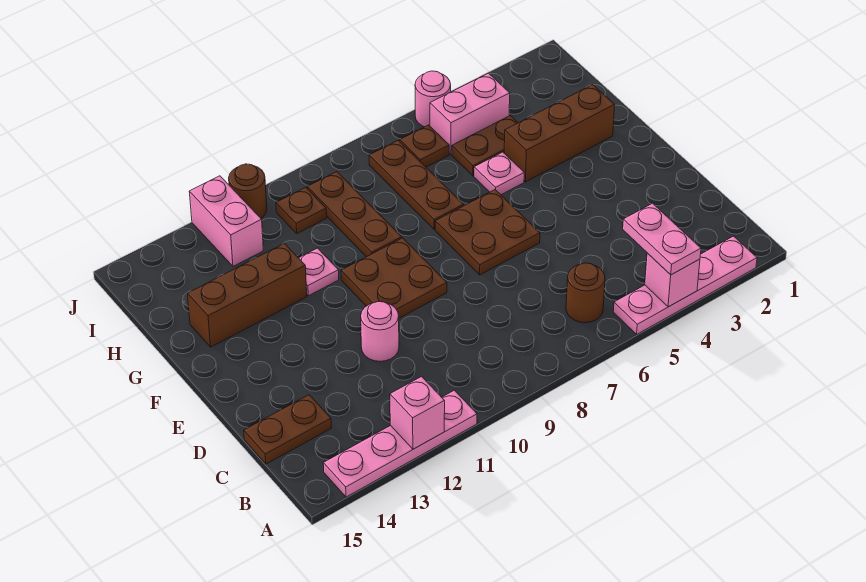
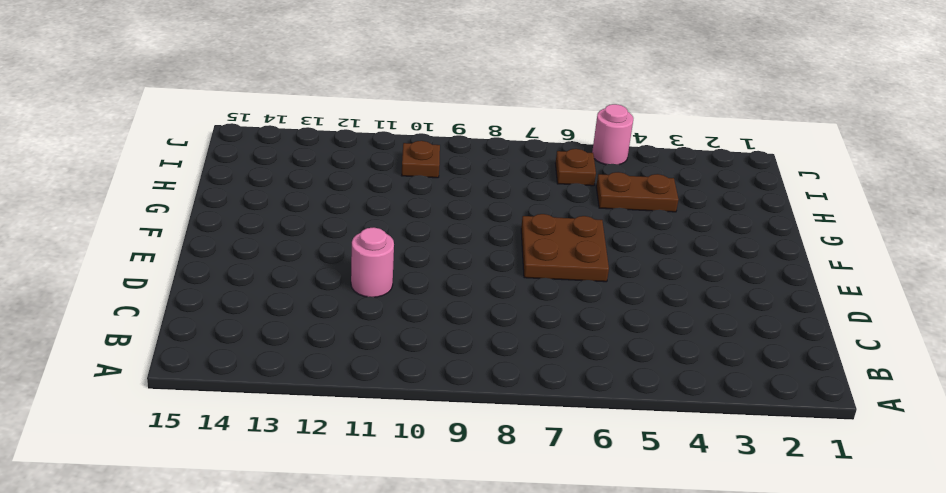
none -> pink 1x4 plate [613,236,757,334]
none -> pink 1x4 plate [323,390,477,497]
none -> brown 1x1 round brick [566,263,605,323]

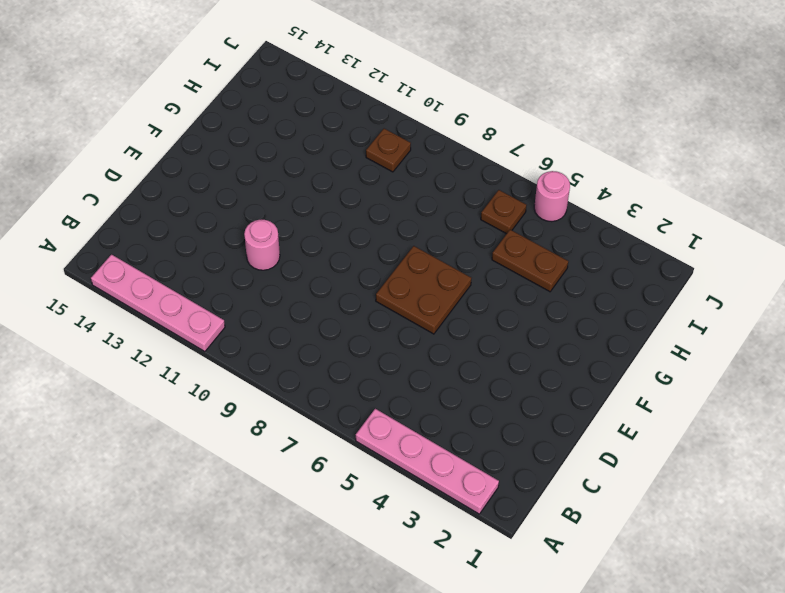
none -> brown 1x1 round brick [566,263,605,323]
none -> brown 1x2 plate [244,395,331,464]
none -> brown 2x2 plate [341,238,447,318]

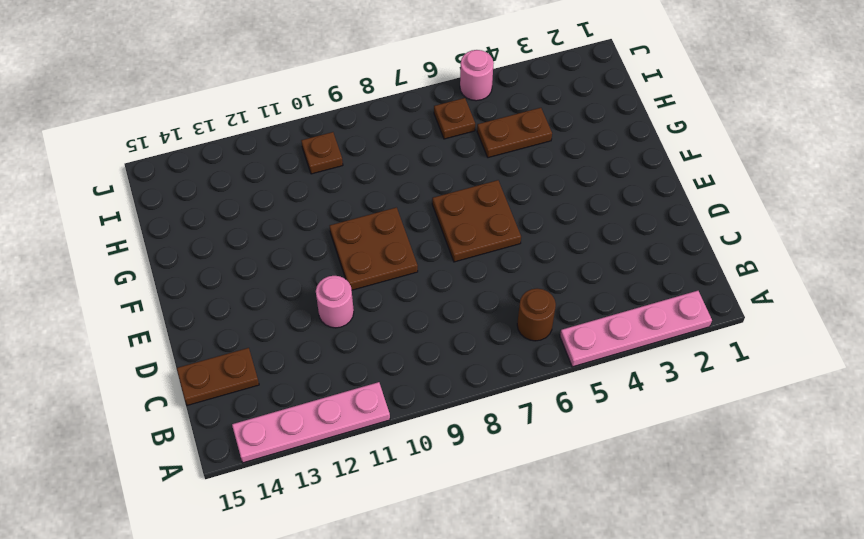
none -> brown 1x3 brick [504,85,615,182]
none -> pink 1x1 plate [474,152,524,195]
none -> brown 1x3 plate [369,140,464,230]

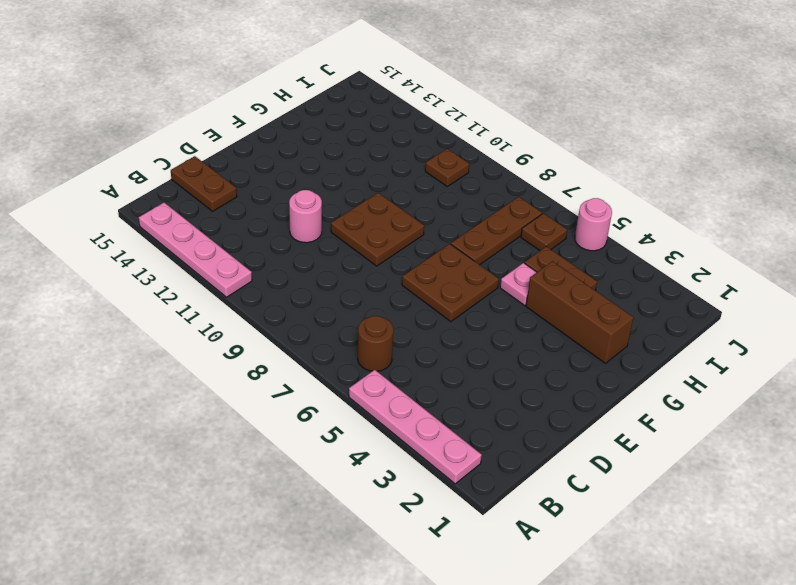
none -> brown 1x3 plate [307,172,402,257]
none -> pink 1x1 plate [299,248,339,296]
none -> brown 1x3 brick [188,243,307,347]

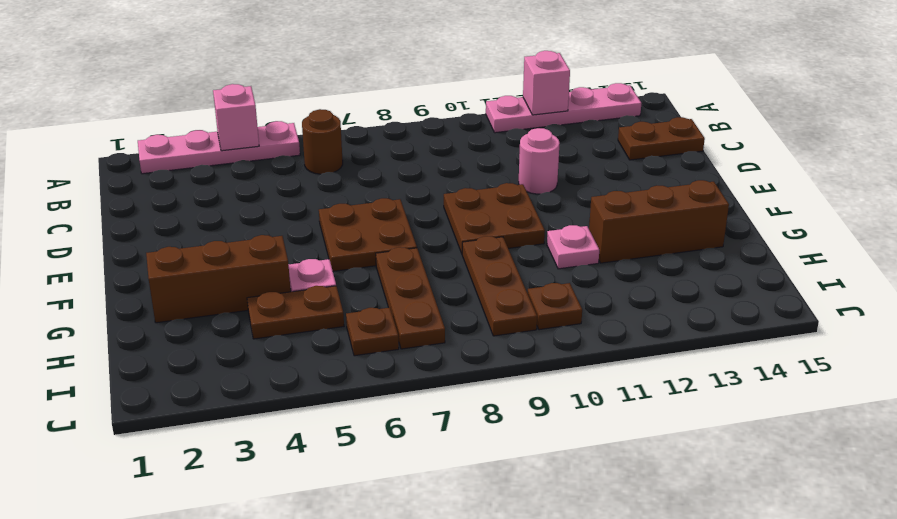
none -> pink 1x2 brick [430,73,510,154]
none -> pink 1x2 brick [189,176,263,266]
none -> pink 1x1 round brick [415,71,451,127]

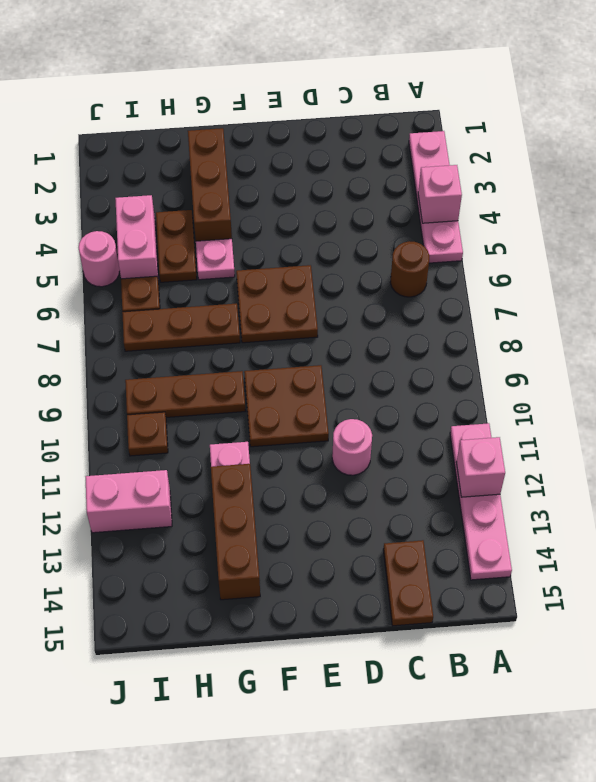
none -> brown 1x1 round brick [229,164,267,218]
none -> pink 1x2 plate [623,203,701,275]

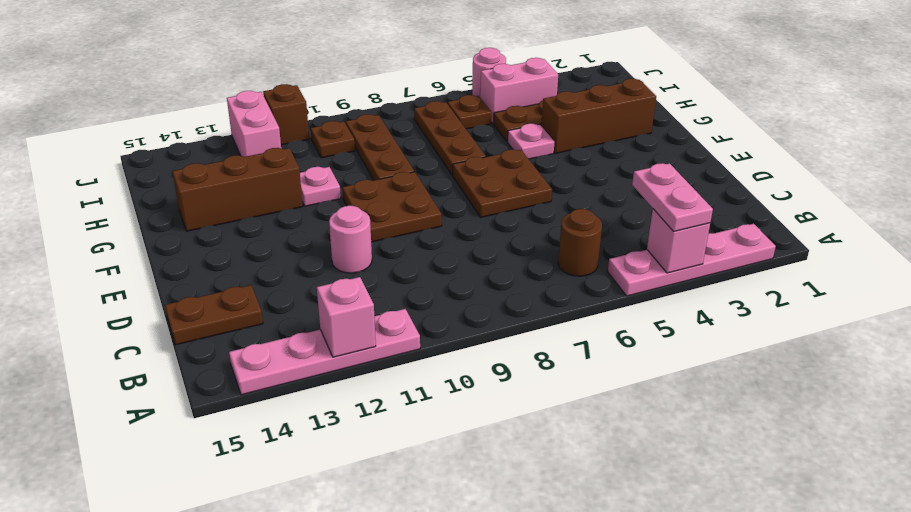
brown 1x1 brick [263,84,309,145] -> brown 1x1 round brick [229,164,267,218]

